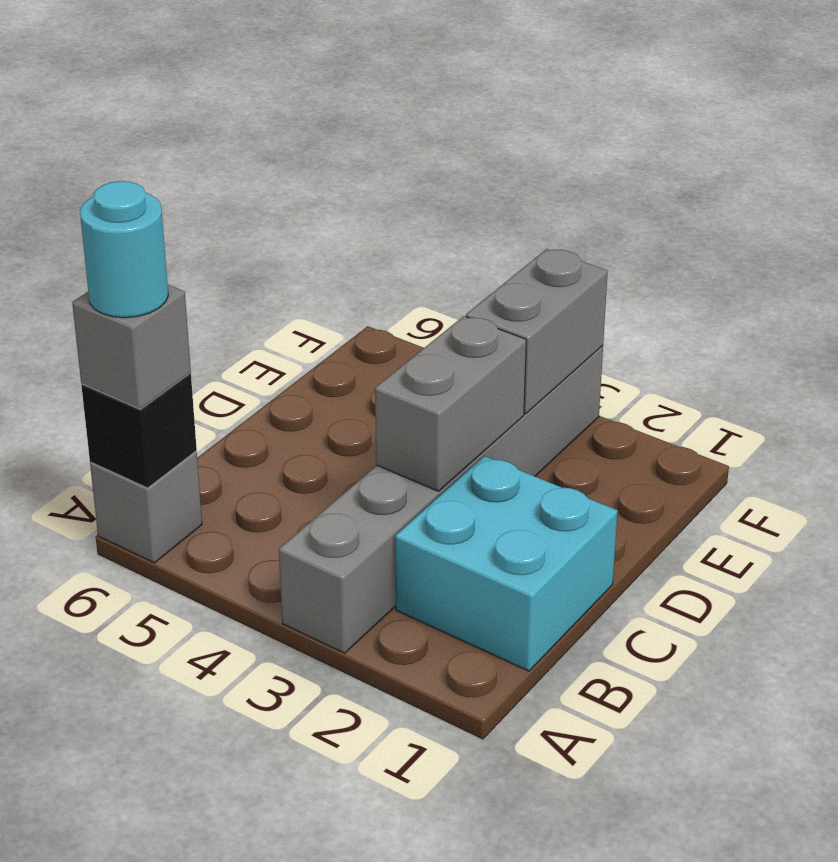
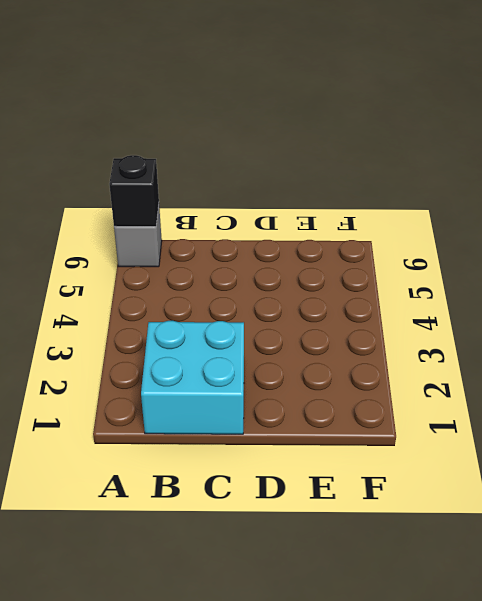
none -> grey 1x6 brick [279,346,603,653]
none -> grey 1x2 brick [375,316,526,491]

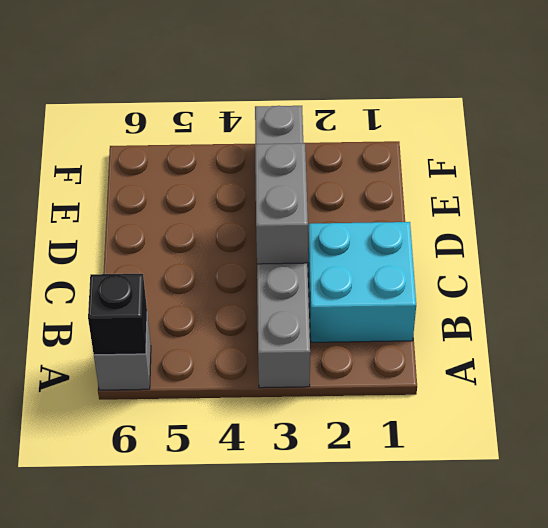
none -> grey 1x2 brick [466,249,608,414]
none -> grey 1x1 brick [72,285,191,409]

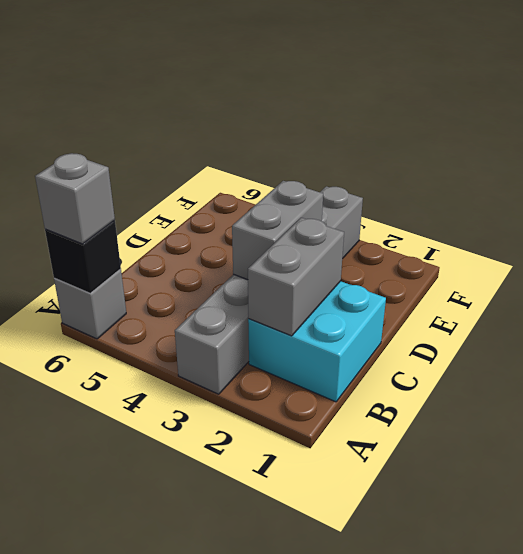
grey 1x2 brick [248,218,344,336] -> grey 1x2 brick moved to [466,249,608,414]
none -> cyan 1x1 round brick [80,181,168,318]

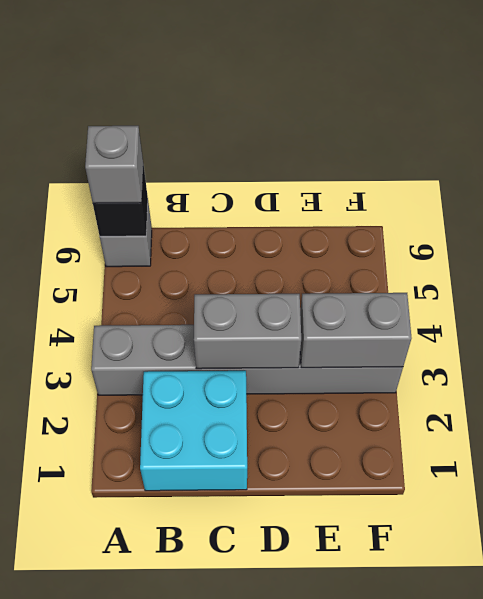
none -> cyan 1x1 round brick [80,181,168,318]

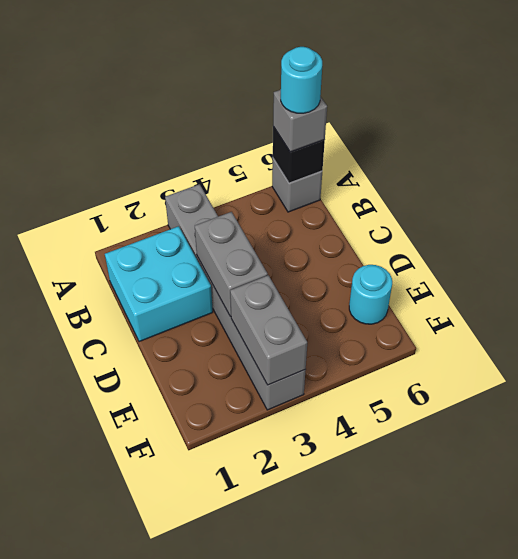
cyan 1x1 round brick [349,265,392,324] -> none

